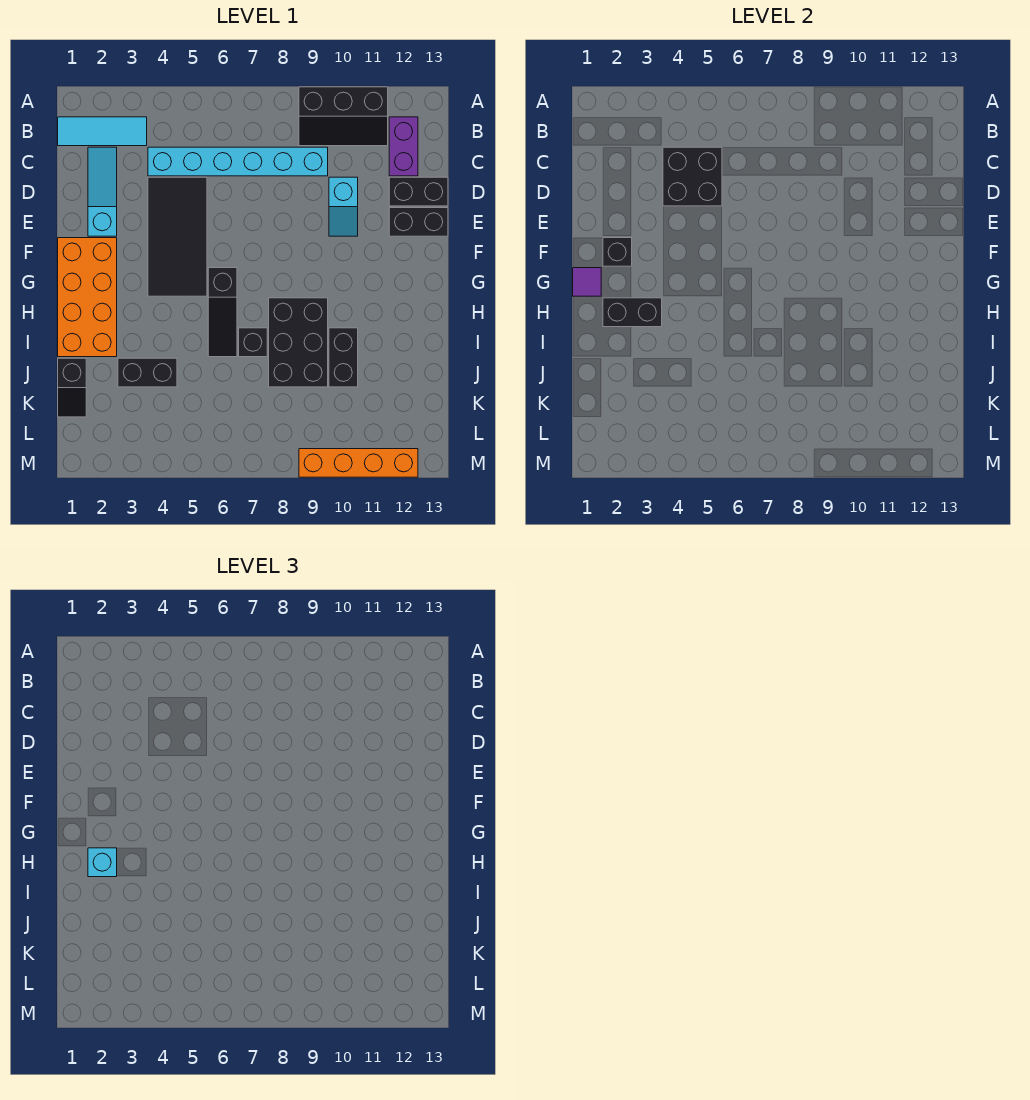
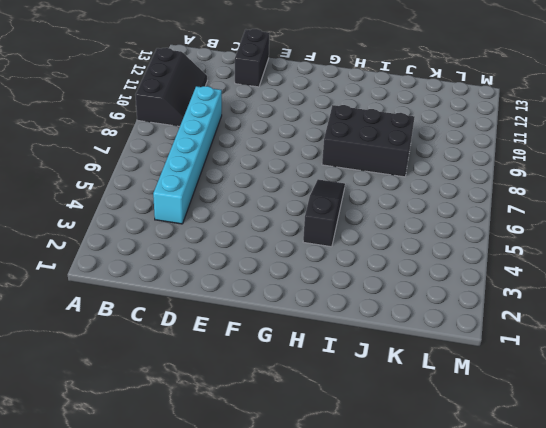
black 1x3 slope [303,179,345,247] -> black 1x3 slope turned to [208,268,237,357]
none -> cyan 1x3 tile [58,117,147,146]
none -> purple 1x2 brick [389,117,418,176]
none -> cyan 1x3 slope [88,147,117,236]

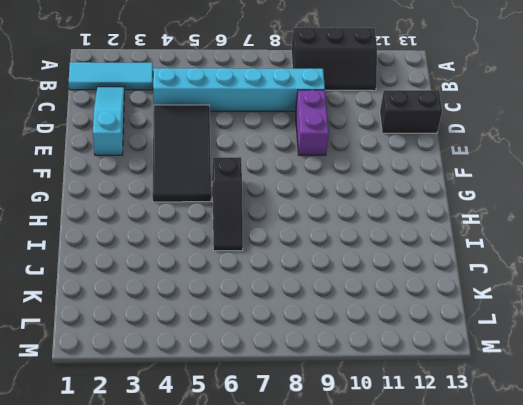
purple 1x2 brick [296,90,329,155] -> purple 1x2 brick moved to [389,117,418,176]
none -> cyan 1x2 slope [329,177,358,236]
none -> black 1x2 brick [389,208,448,236]
none -> orange 2x4 brick [58,238,117,357]

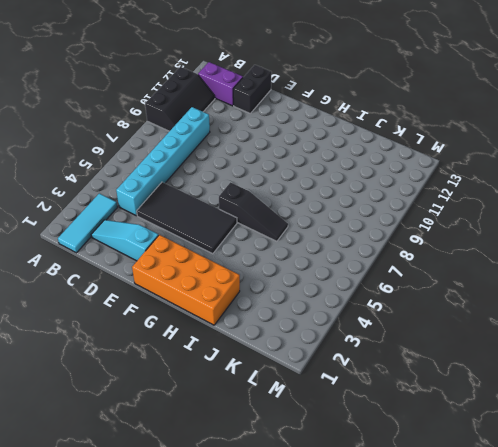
none -> cyan 1x2 slope [329,177,358,236]
none -> black 1x2 brick [389,208,448,236]
none -> black 2x3 brick [269,298,328,387]

